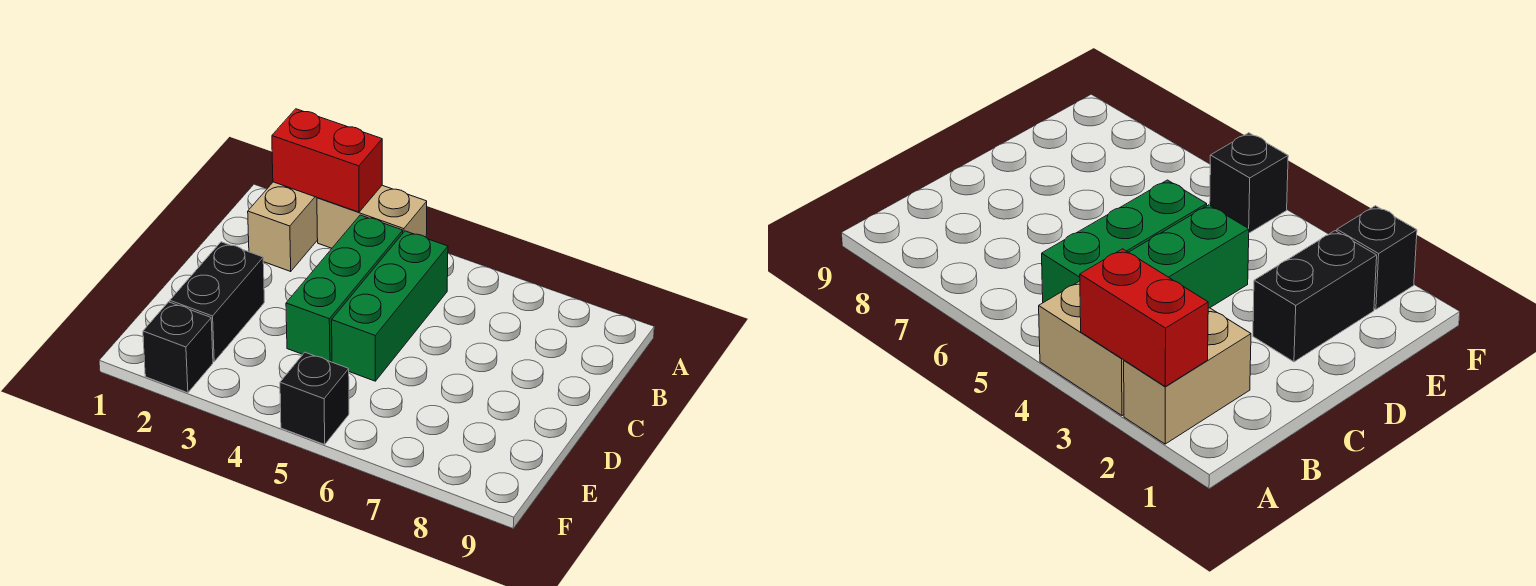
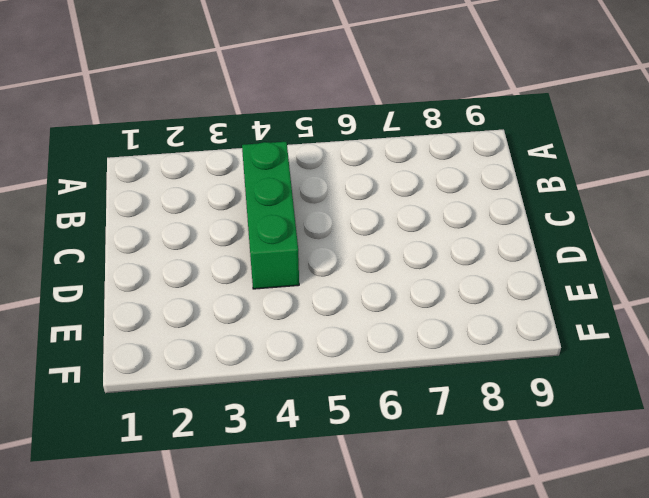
none -> tan 1x2 brick [248,182,318,271]
none -> tan 1x2 brick [317,185,427,248]

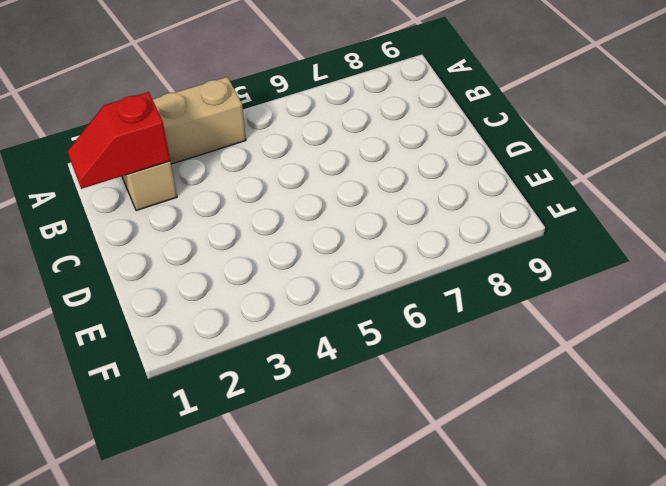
red 1x2 slope [68,92,170,189] -> none
none -> green 1x3 brick [286,215,403,362]
none -> green 1x3 brick [332,231,448,381]

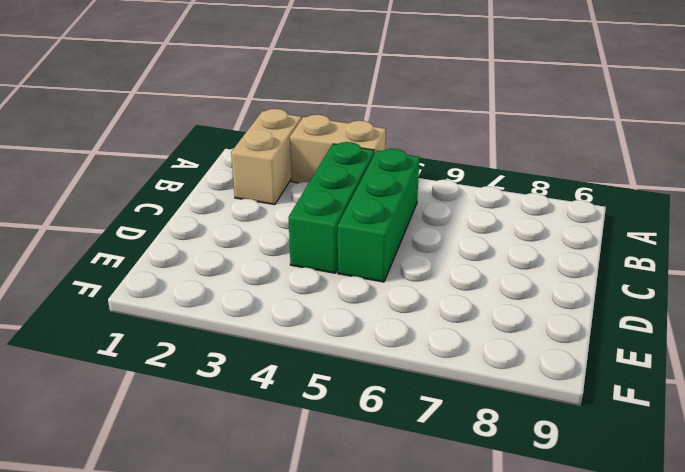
none -> black 1x2 brick [170,242,264,362]
none -> black 1x1 brick [143,302,213,393]

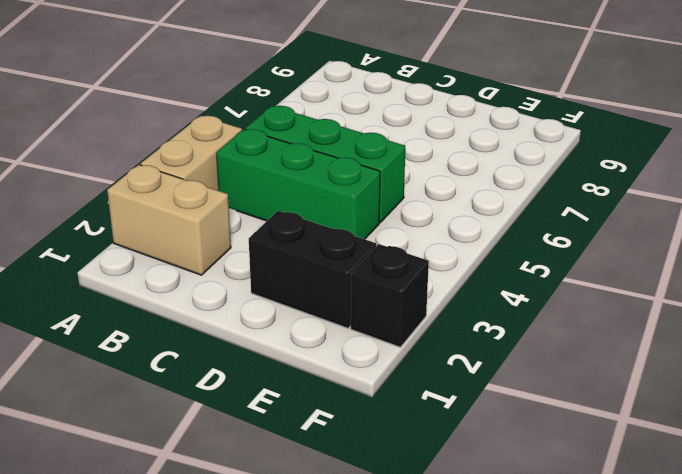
none -> black 1x1 brick [280,352,349,444]
none -> red 1x2 brick [272,109,382,212]

